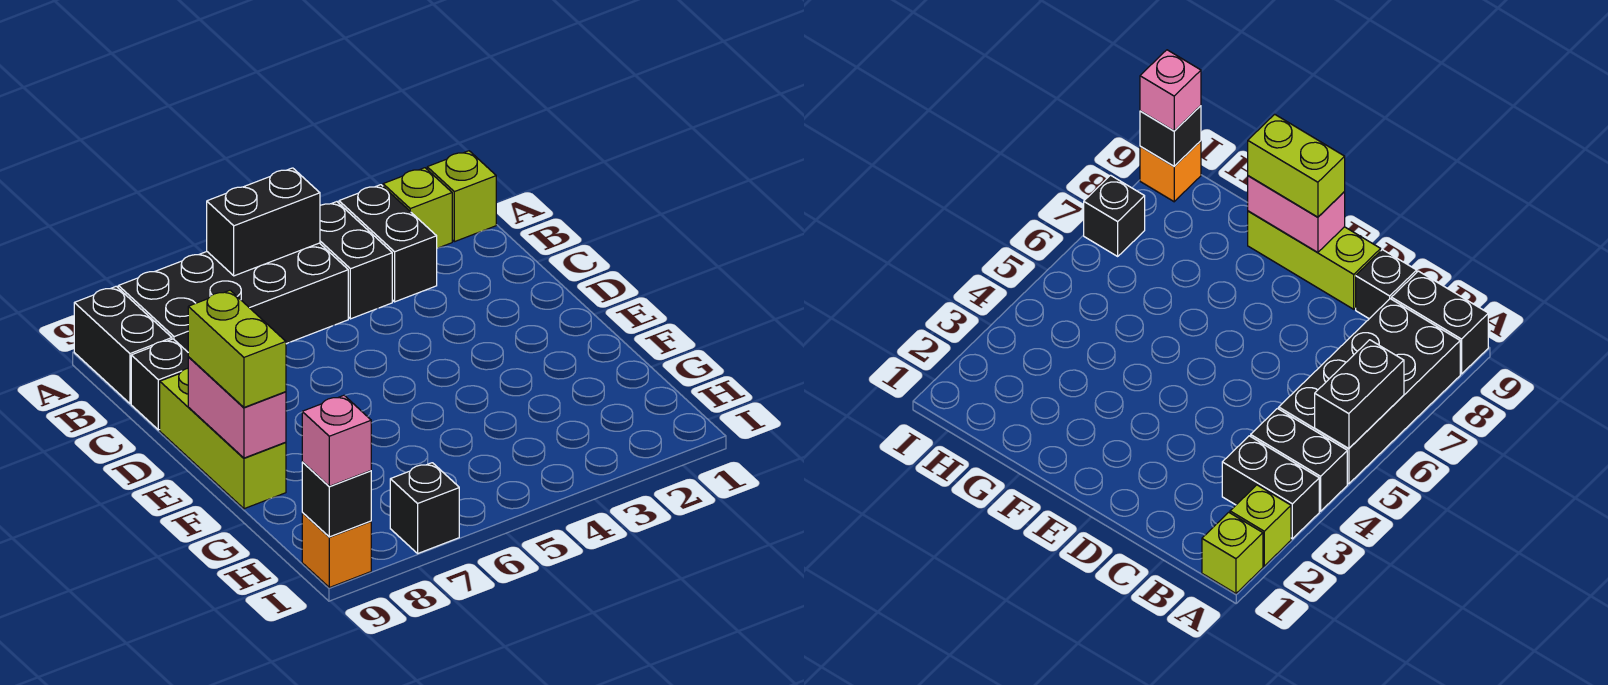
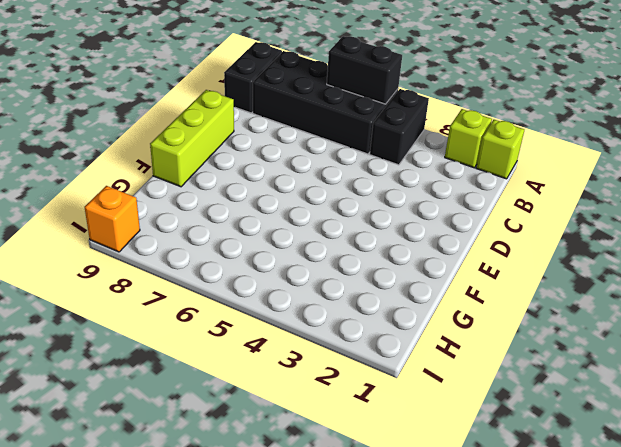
none -> black 1x2 brick [339,185,437,302]
none -> black 1x1 brick [131,339,188,430]
none -> black 1x1 brick [390,463,459,553]

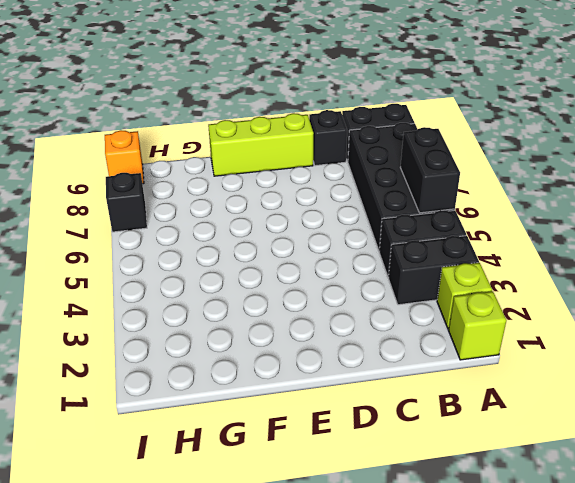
none -> pink 1x2 brick [188,357,286,458]
none -> black 1x1 brick [302,462,371,537]
none -> lime 1x2 brick [188,290,286,407]

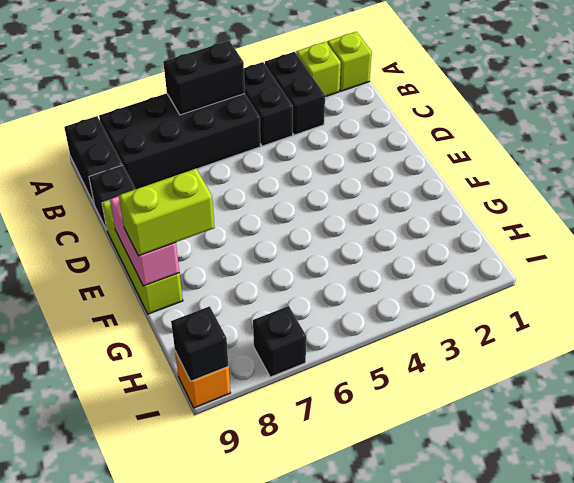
lime 1x2 brick [119,169,215,256] -> lime 1x2 brick turned to [188,290,286,407]
none -> pink 1x1 brick [302,395,371,486]

